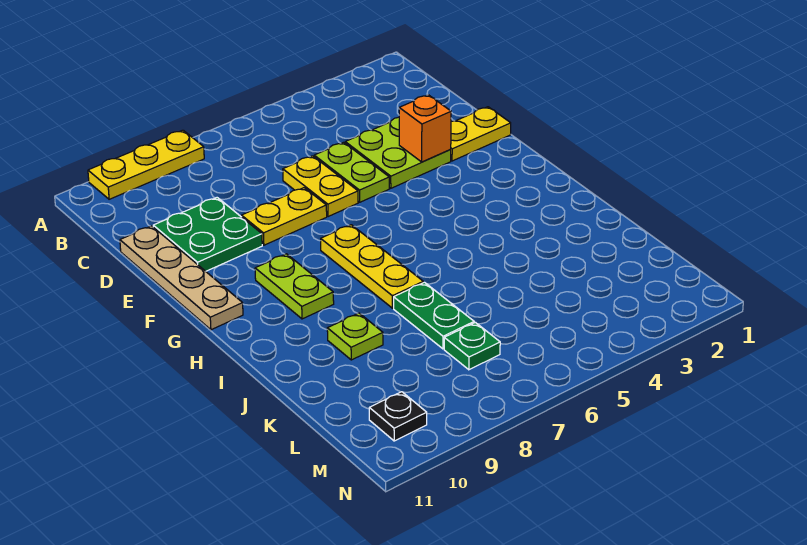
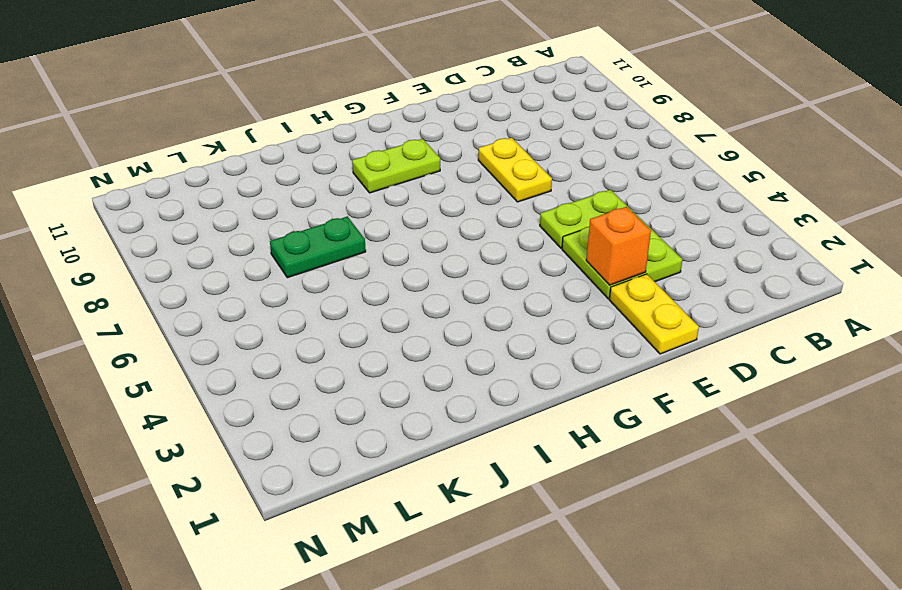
none -> yellow 1x3 plate [88,130,204,199]
none -> yellow 1x2 plate [283,156,358,217]
none -> green 2x2 plate [153,198,262,271]

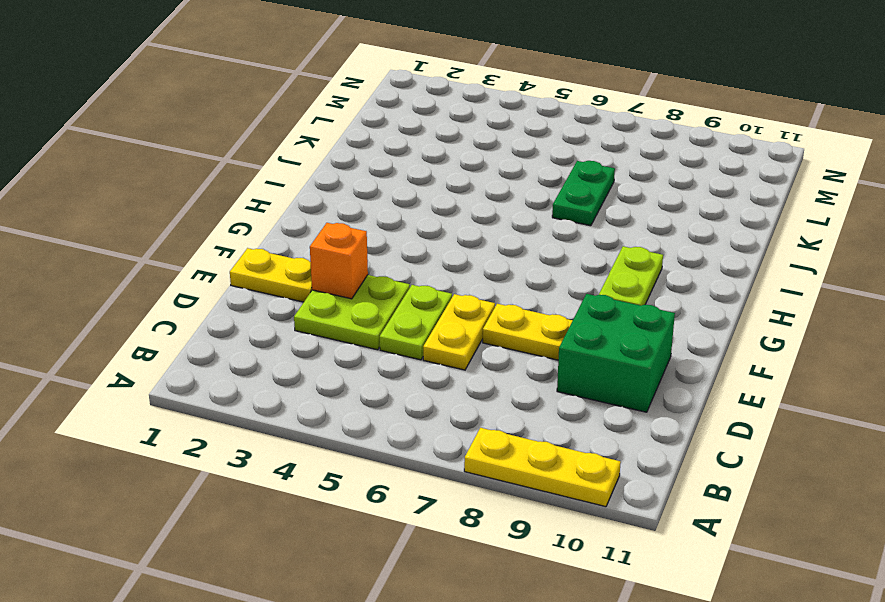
green 2x2 brick [557,294,675,412] -> green 2x2 plate [153,198,262,271]
none -> tan 1x4 plate [120,226,243,330]
none -> yellow 1x3 plate [321,225,423,308]
none -> lime 1x1 plate [327,313,383,360]

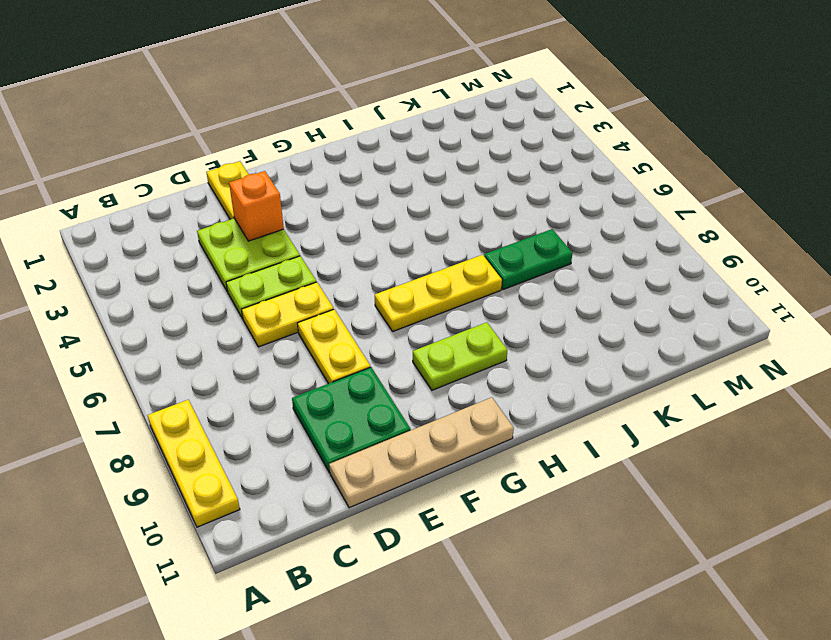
none -> lime 1x1 plate [327,313,383,360]
none -> green 1x1 plate [444,323,500,370]
none -> black 1x1 plate [369,392,427,441]

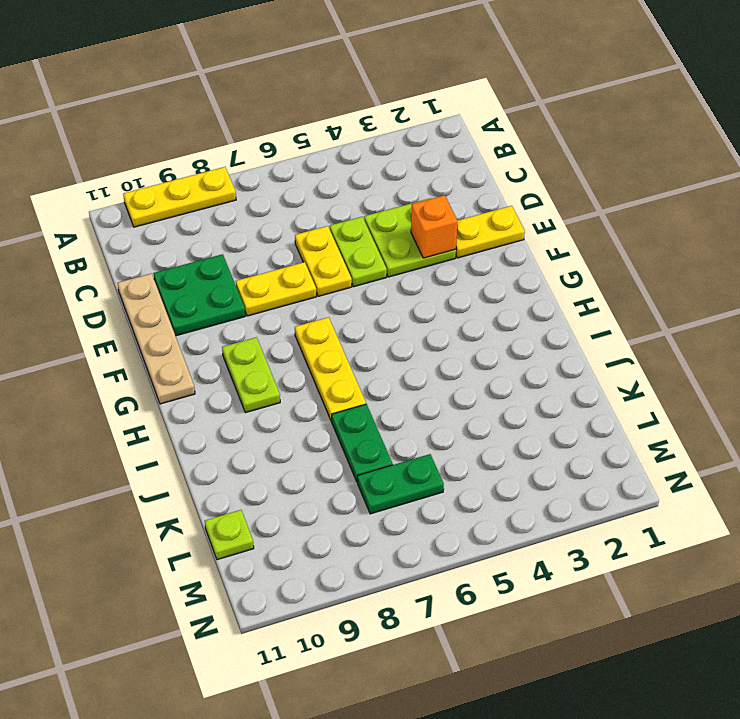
green 1x2 plate [357,454,444,514] -> green 1x1 plate [444,323,500,370]
lime 1x1 plate [205,510,254,560] -> lime 1x1 plate moved to [327,313,383,360]
none -> black 1x1 plate [369,392,427,441]

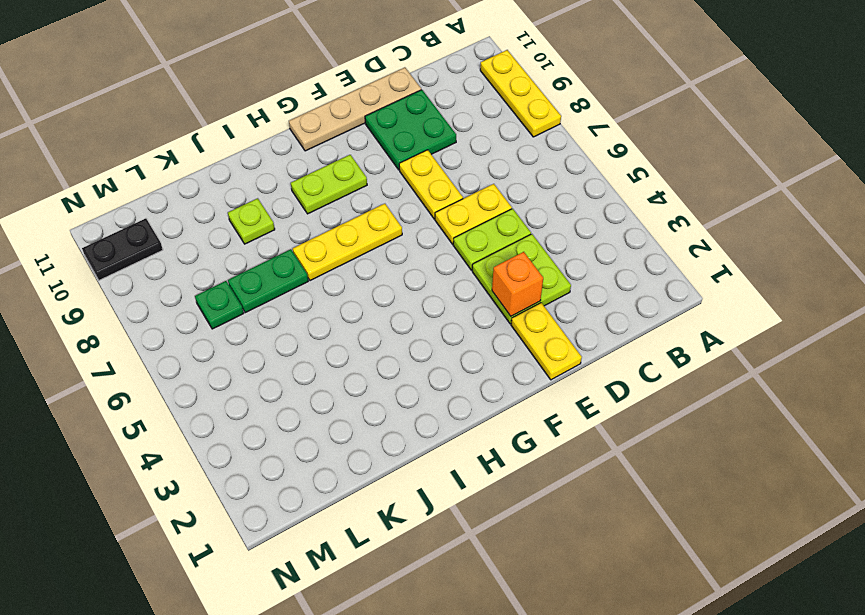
black 1x2 plate [82,218,163,280] -> black 1x1 plate [369,392,427,441]

